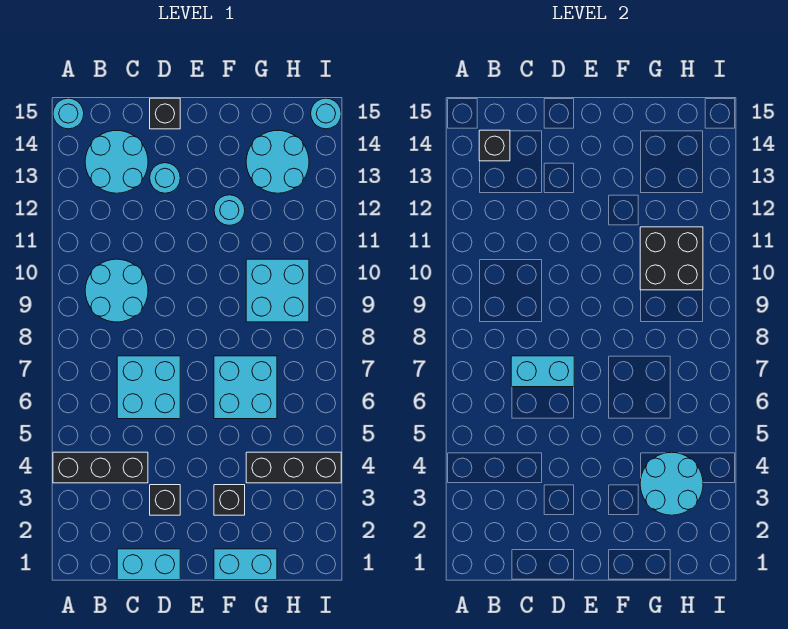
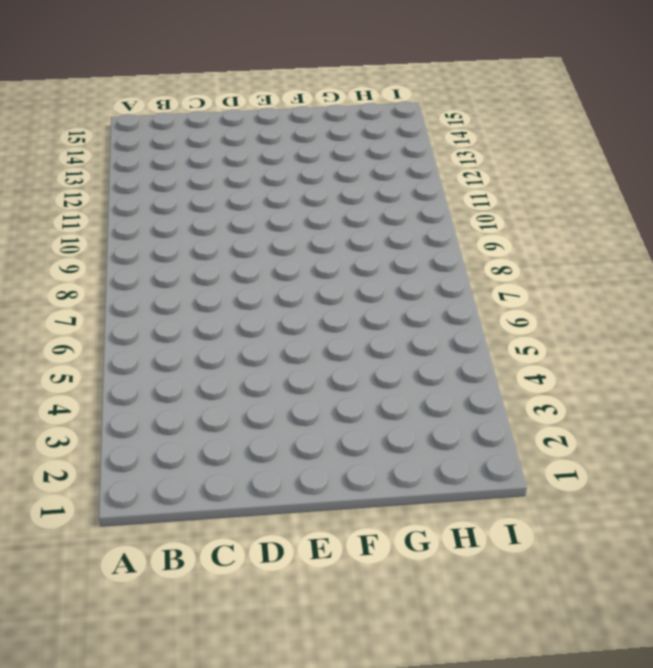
none -> black 1x3 brick [53,452,148,483]
none -> cyan 1x1 round brick [53,98,84,129]
none -> cyan 2x2 round brick [85,259,148,322]

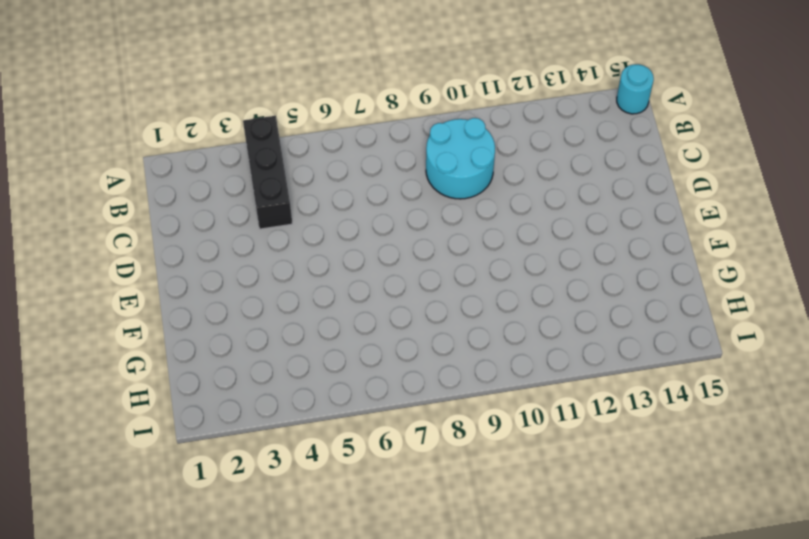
none -> cyan 2x2 round brick [85,130,148,193]
none -> cyan 1x2 brick [117,549,180,580]
none -> cyan 2x2 brick [117,356,180,419]

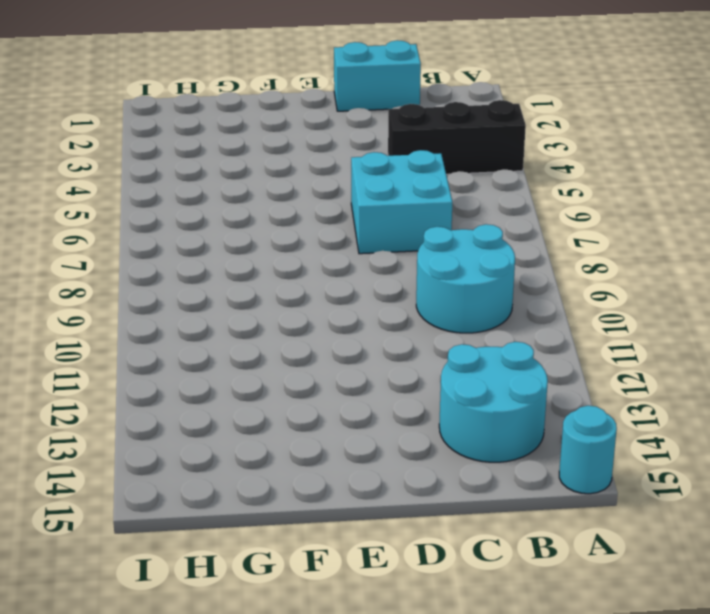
none -> black 1x1 brick [150,485,180,515]
none -> cyan 1x1 round brick [150,163,180,193]
none -> black 1x1 brick [150,98,180,129]

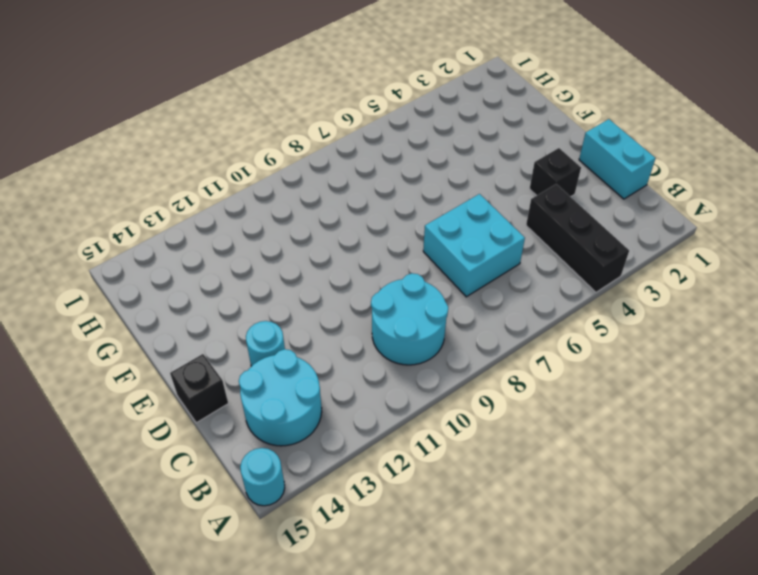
none -> cyan 1x2 brick [214,549,277,580]
none -> black 1x1 brick [214,485,245,515]
none -> cyan 2x2 brick [214,356,277,419]

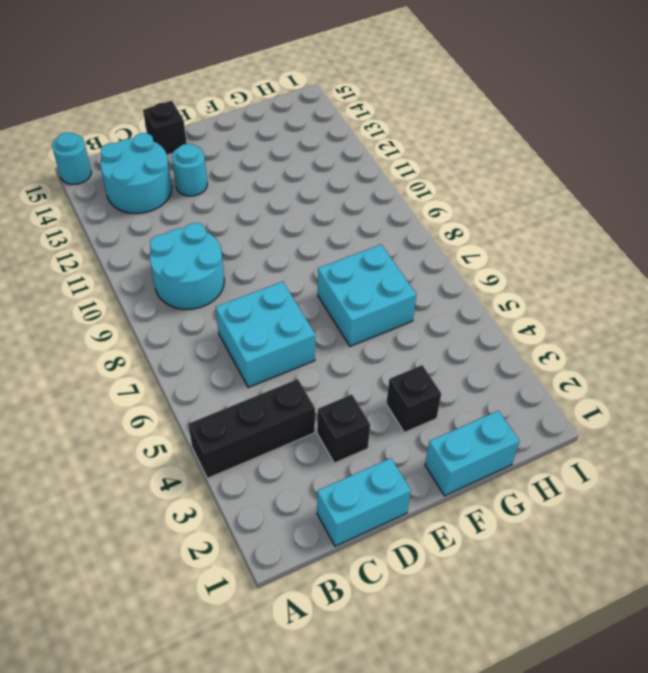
none -> cyan 1x1 round brick [214,195,245,225]
none -> black 1x3 brick [246,452,341,483]
none -> cyan 2x2 brick [246,259,309,322]

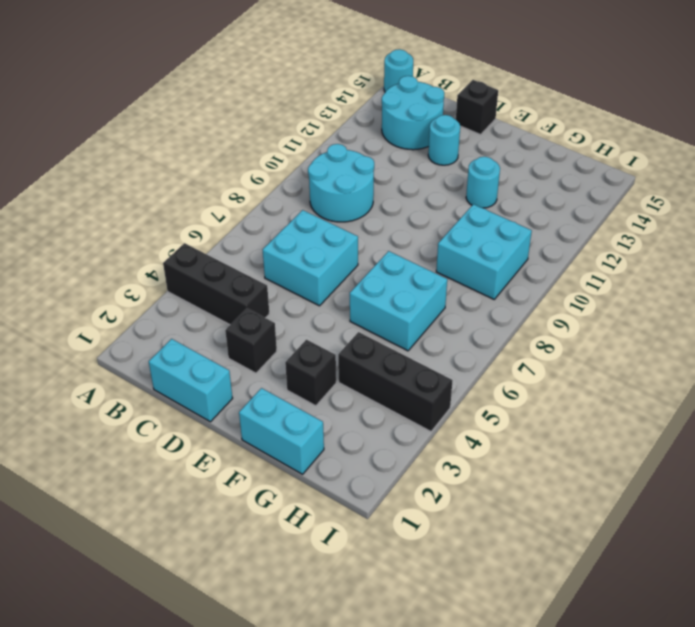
none -> cyan 2x2 round brick [246,130,309,193]
none -> cyan 1x1 round brick [311,98,341,129]
none -> black 1x1 brick [479,130,510,161]

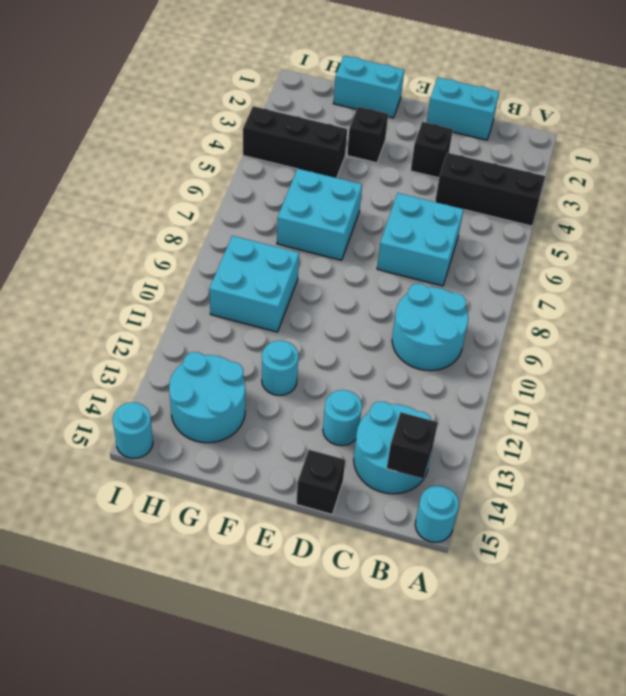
none -> cyan 1x2 brick [511,356,574,387]
none -> cyan 2x2 round brick [640,452,703,515]
none -> black 2x2 brick [640,227,703,290]

